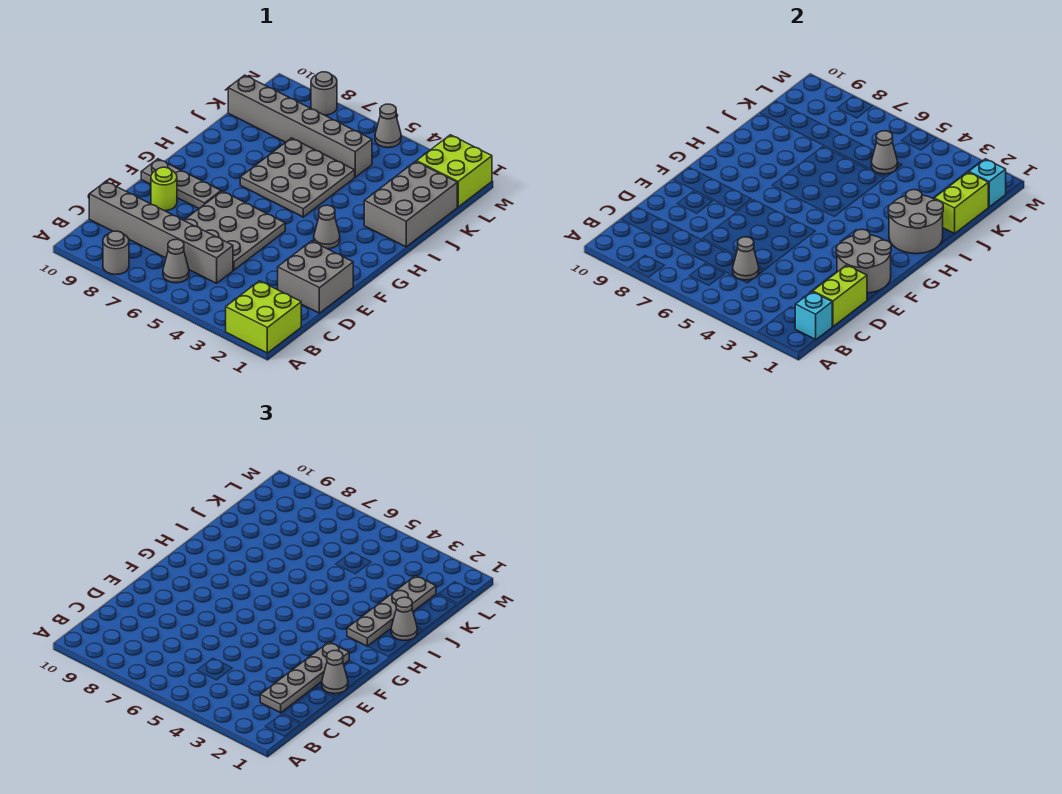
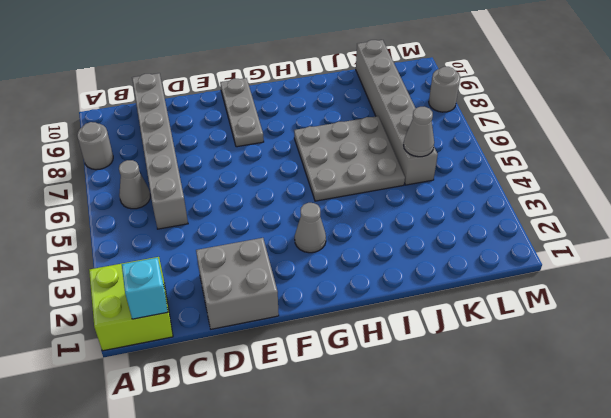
none -> grey 3x3 plate [184,191,285,270]
none -> lime 1x1 round brick [151,167,177,211]
none -> grey 2x3 brick [364,161,457,247]

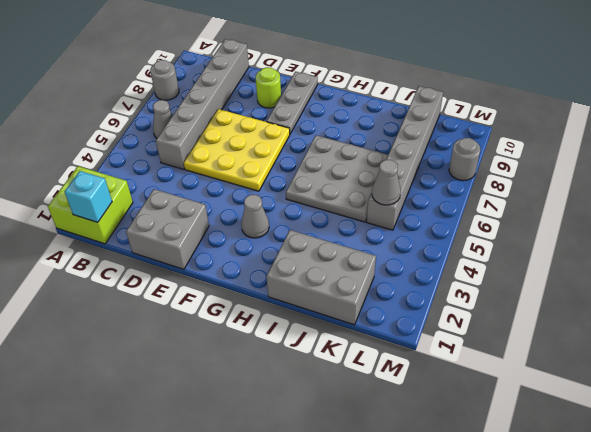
yellow 3x3 plate [184,109,290,191] -> grey 3x3 plate [184,191,285,270]
none -> lime 2x2 brick [417,135,492,207]
none -> grey 1x1 cone [375,104,401,148]
none -> lime 1x2 brick [813,265,867,326]

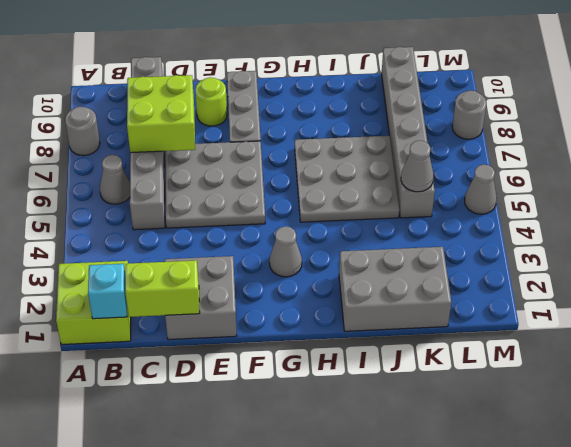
lime 2x2 brick [127,75,195,153] -> lime 2x2 brick moved to [417,135,492,207]
none -> grey 1x1 cone [733,237,759,280]
none -> grey 2x2 round brick [836,229,891,293]
none -> grey 2x2 round brick [888,190,943,254]

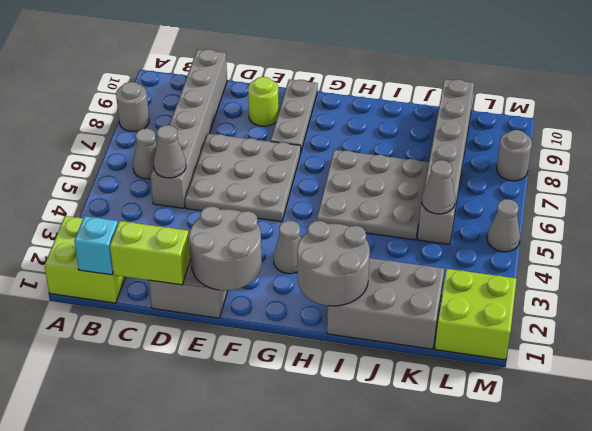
none -> lime 1x2 brick [934,172,988,234]
none -> cyan 1x1 brick [969,159,1006,207]
none -> grey 1x4 plate [260,642,349,713]

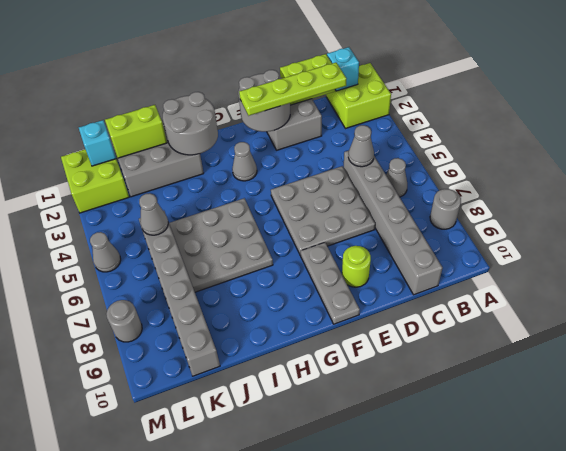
lime 1x4 plate [239,63,347,116] -> grey 1x4 plate [260,642,349,713]
none -> grey 1x1 cone [322,651,348,694]
none -> grey 1x4 plate [347,576,436,646]
none -> grey 1x1 cone [391,597,417,641]

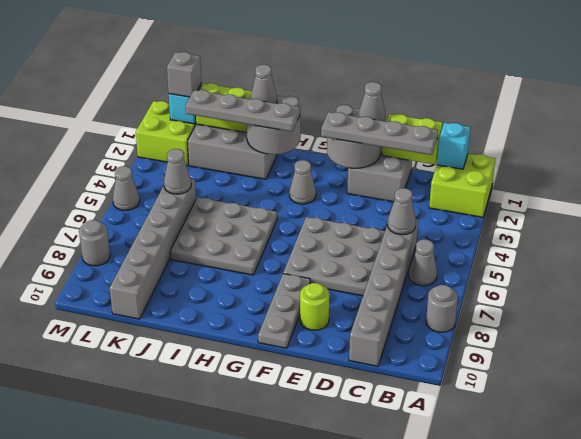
grey 1x1 brick [167,52,202,97] -> none

